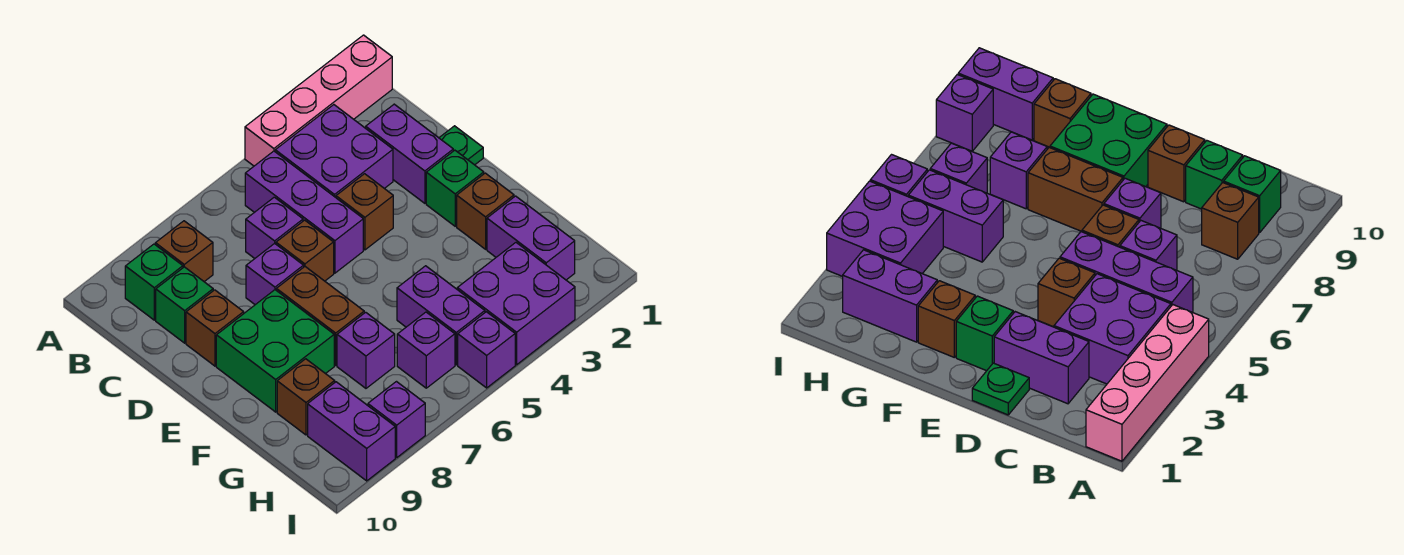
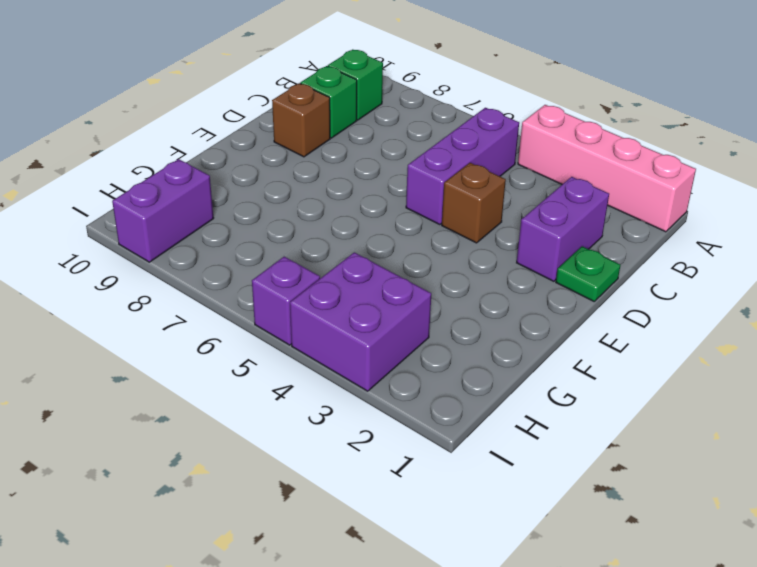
none -> purple 2x2 brick [275,105,393,197]
none -> brown 1x1 brick [155,221,213,282]
none -> purple 1x1 brick [246,197,303,258]

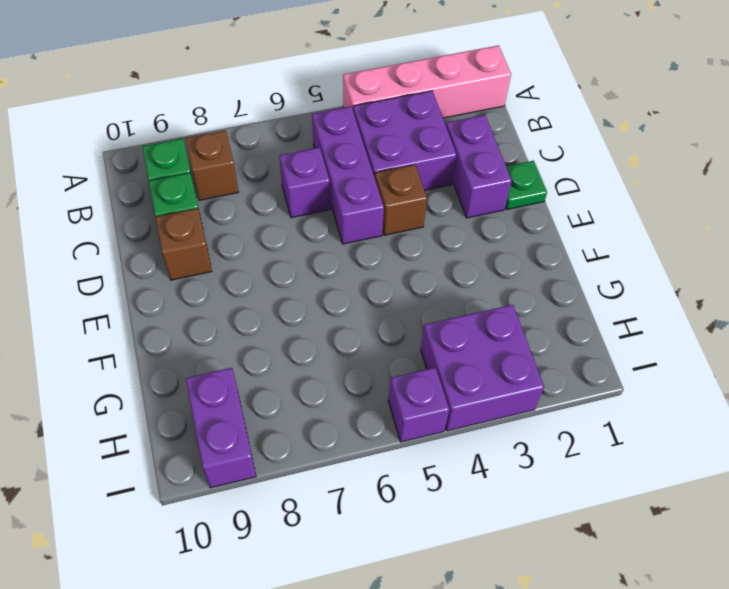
none -> brown 1x1 brick [276,220,334,281]
none -> purple 1x1 brick [246,243,304,305]
none -> green 1x1 brick [426,150,484,226]

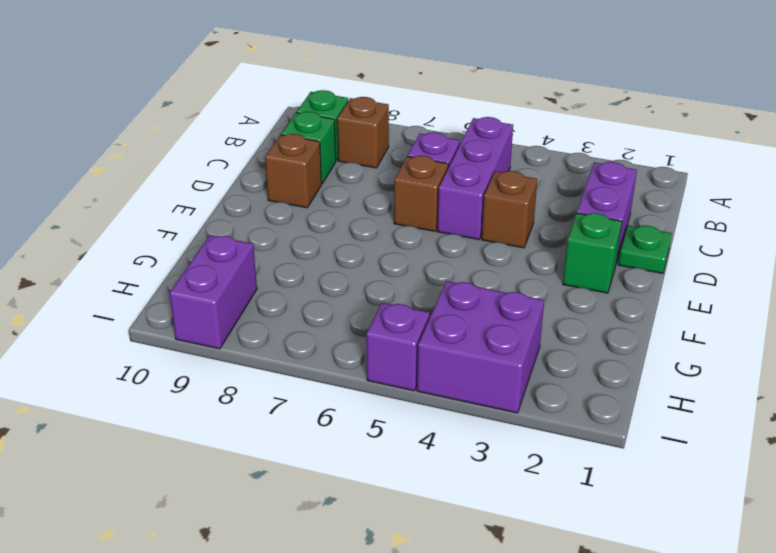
none -> pink 1x4 brick [245,35,392,166]
none -> purple 2x2 brick [275,105,393,197]
none -> purple 1x1 brick [246,243,304,305]

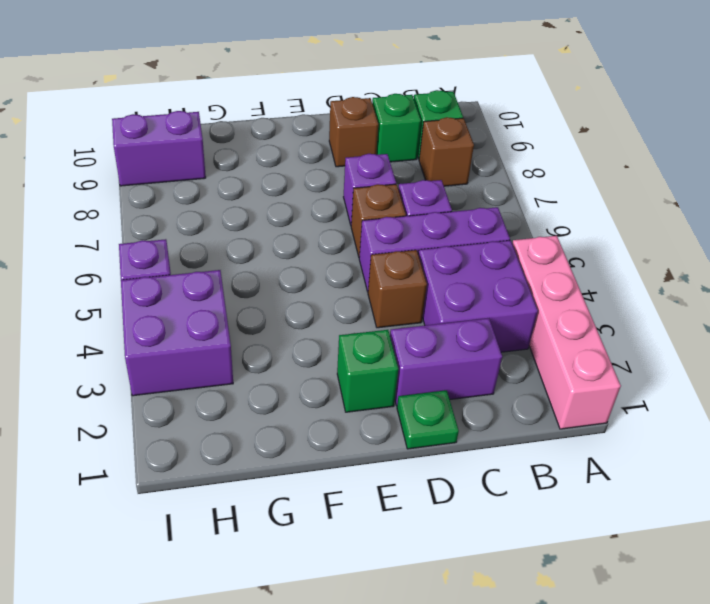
none -> brown 1x2 brick [276,267,364,365]
none -> green 2x2 brick [216,290,334,412]
none -> brown 1x1 brick [457,173,514,249]

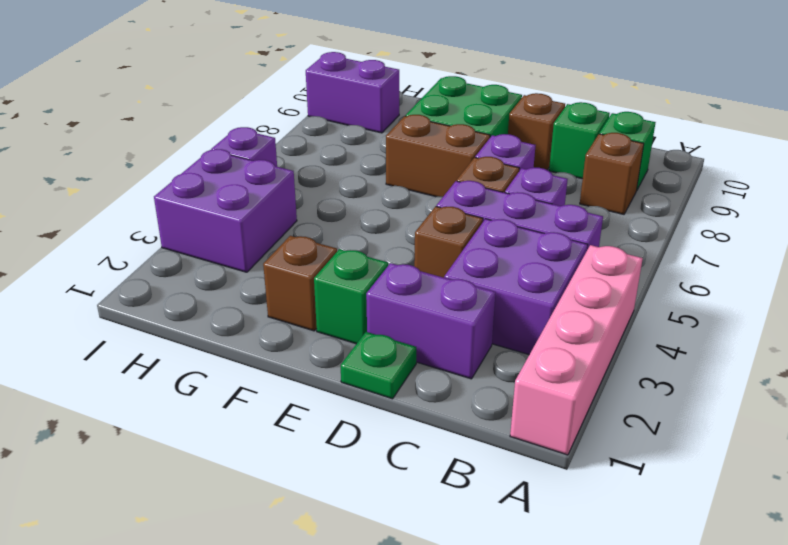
none -> purple 1x2 brick [487,196,575,280]
none -> purple 1x2 brick [397,266,485,365]
none -> purple 1x1 brick [337,312,395,388]

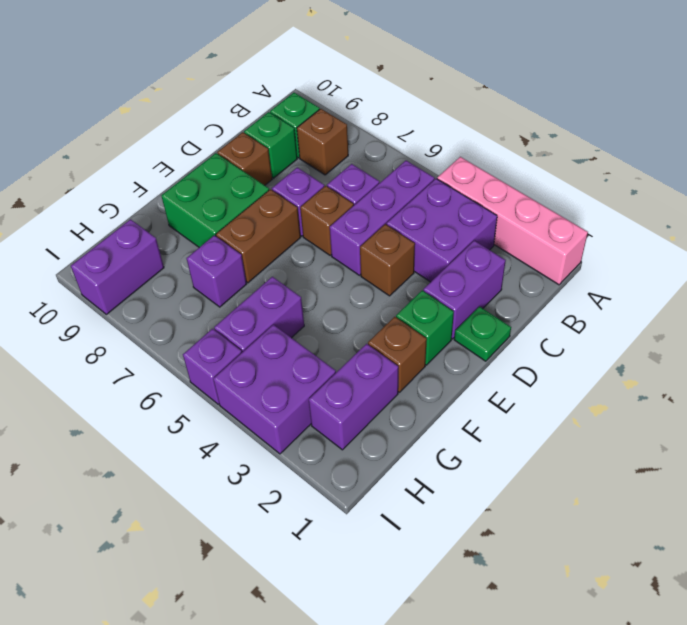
none -> brown 1x1 brick [277,359,335,435]
none -> purple 1x1 brick [397,312,455,388]
none -> purple 1x1 brick [368,382,425,457]

